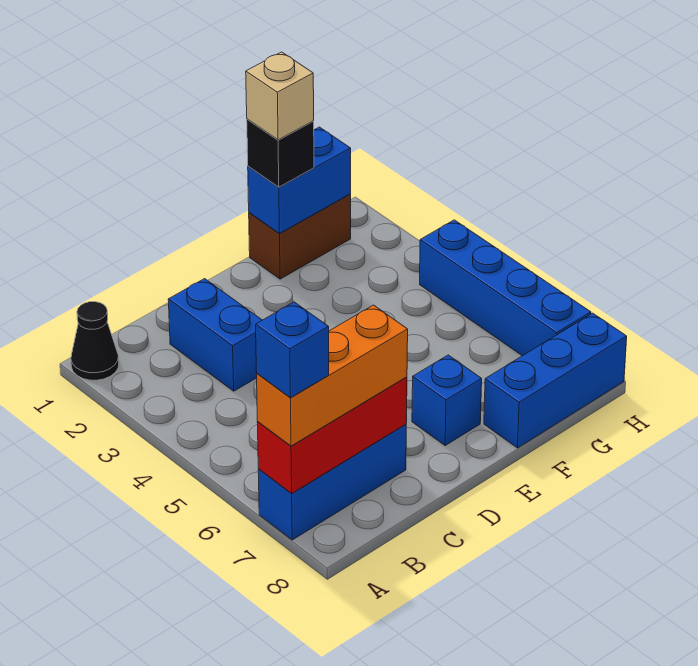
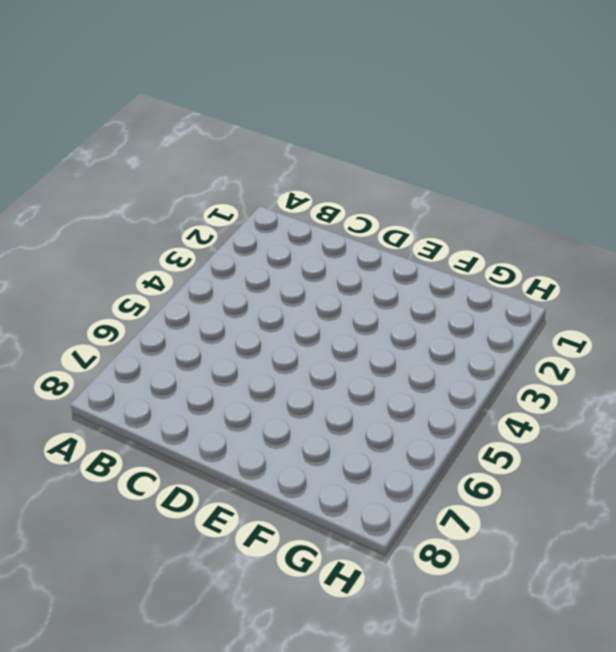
none -> black 1x1 cone [71,302,119,380]
none -> blue 1x3 brick [258,424,406,540]
none -> blue 1x2 brick [168,279,262,391]

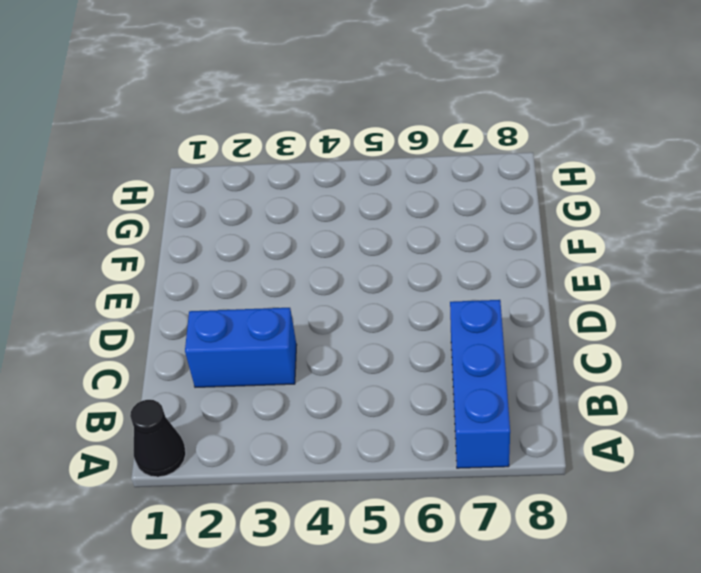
none -> blue 1x1 brick [412,355,482,445]
none -> brown 1x2 brick [249,194,351,279]
none -> blue 1x3 brick [484,313,627,448]

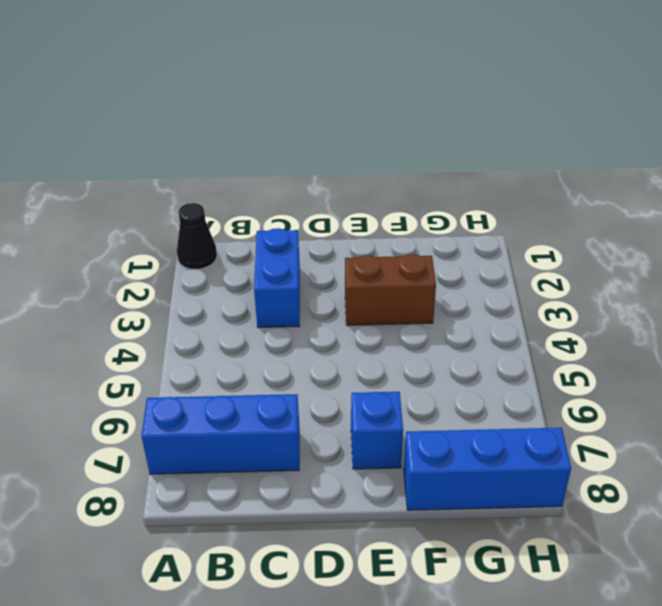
brown 1x2 brick [345,254,436,325] -> brown 1x2 brick moved to [249,194,351,279]
none -> blue 1x4 brick [420,220,591,356]
none -> red 1x3 brick [257,377,407,494]
none -> blue 1x2 brick [248,127,351,234]

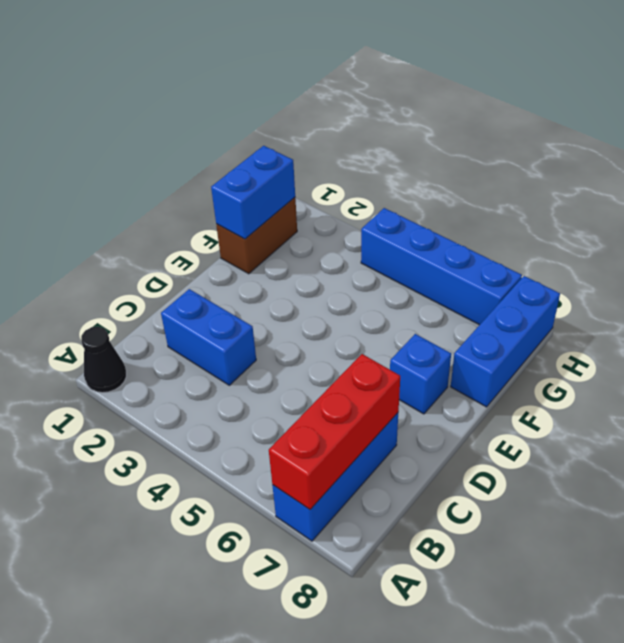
none -> orange 1x3 brick [257,305,408,446]
none -> black 1x1 brick [247,119,314,187]
none -> blue 1x1 brick [256,302,329,398]

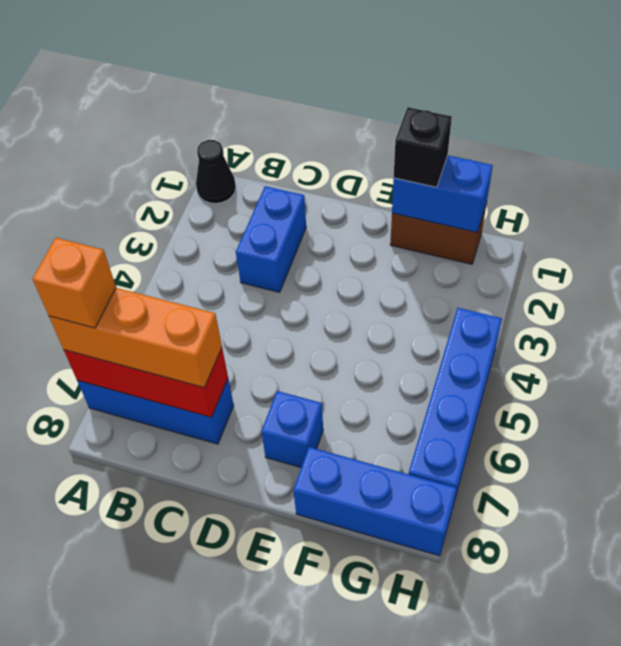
orange 1x1 brick [33,238,116,328] -> blue 1x1 brick [256,302,329,398]
none -> tan 1x1 brick [246,52,314,140]

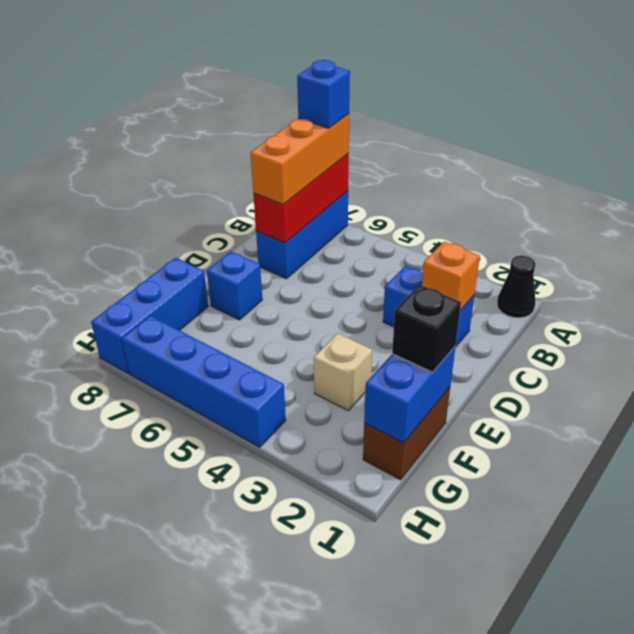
orange 1x1 brick [422,242,480,310] -> none
tan 1x1 brick [314,333,372,410] -> tan 1x1 brick moved to [246,52,314,140]

